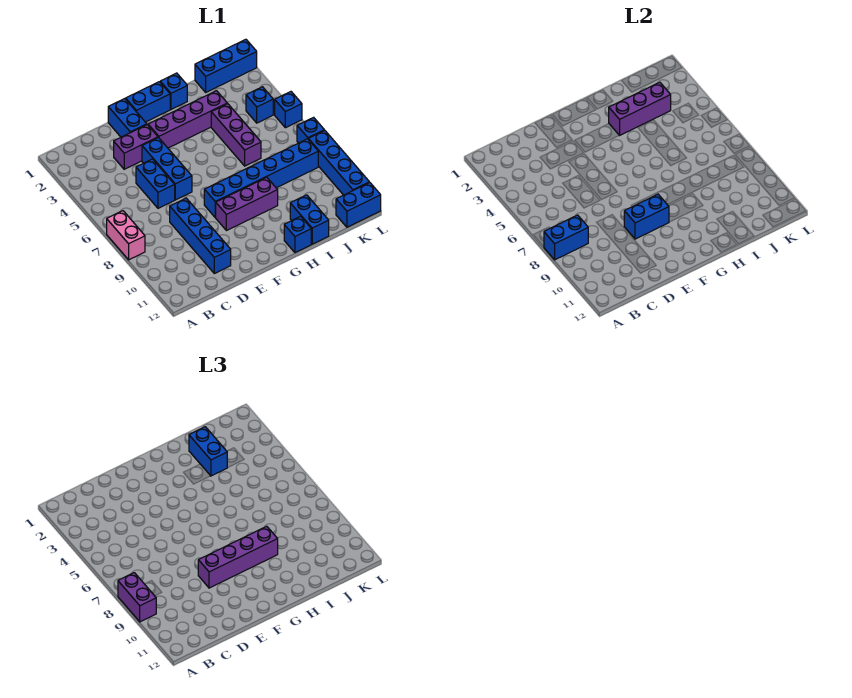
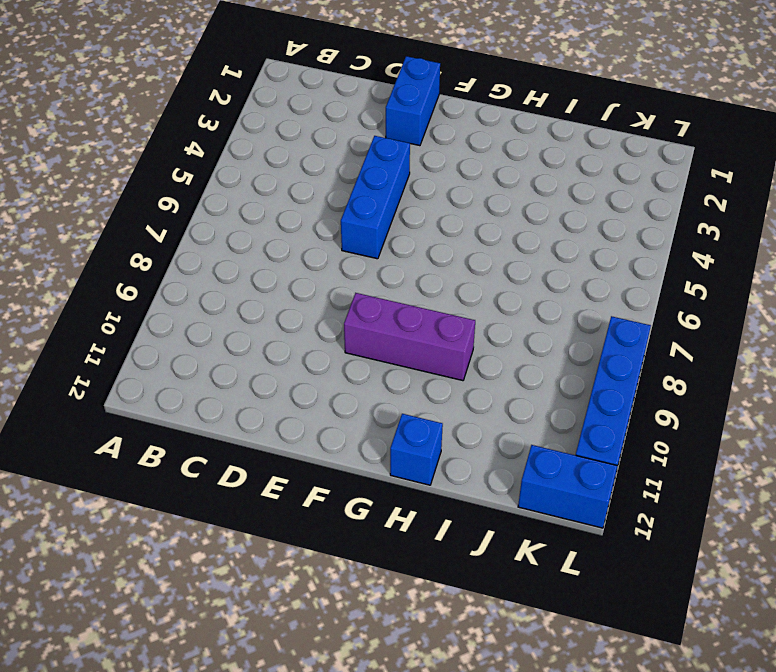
none -> pink 1x2 brick [107,211,145,260]
none -> purple 1x2 brick [114,125,158,169]
none -> blue 1x2 brick [136,159,175,208]

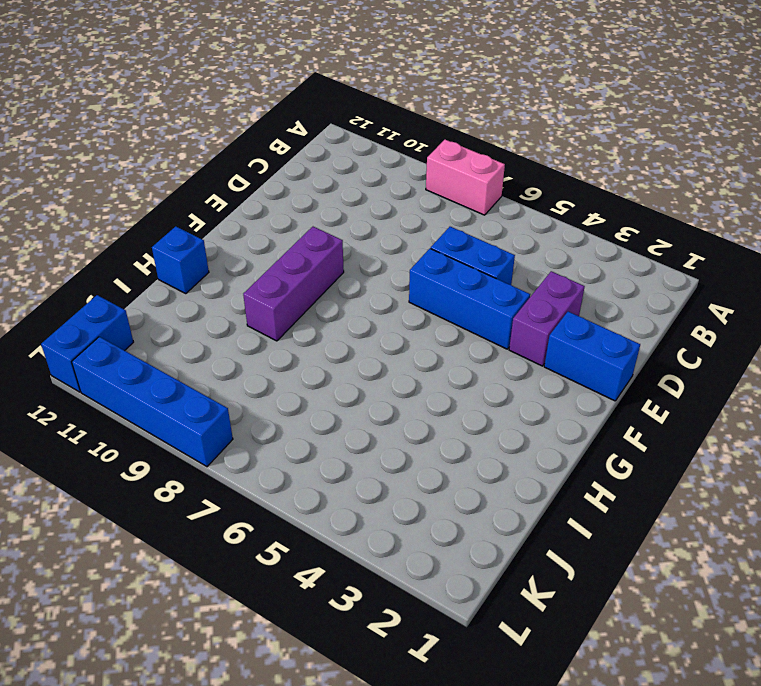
none -> blue 1x4 brick [170,198,231,273]
none -> blue 1x2 brick [126,82,170,122]
none -> purple 1x4 brick [148,91,227,148]

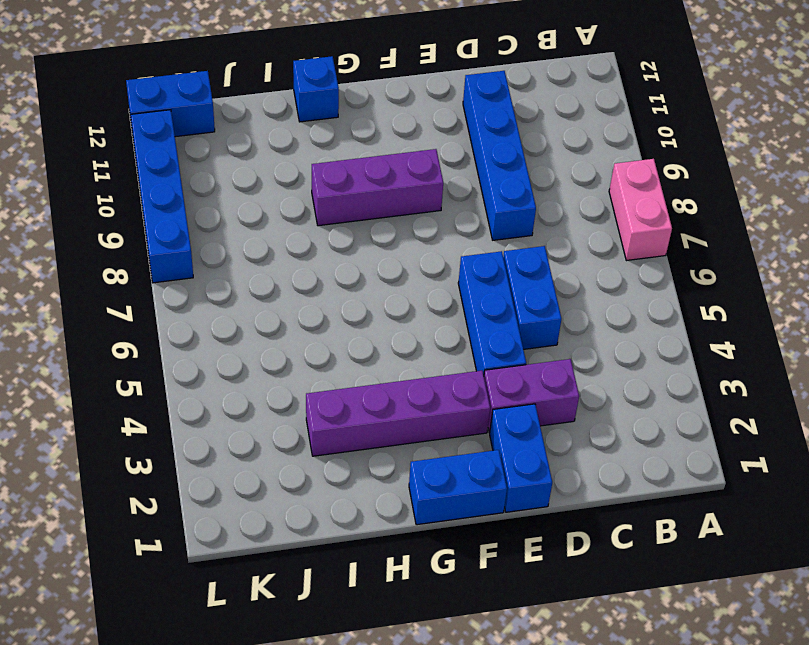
none -> blue 1x6 brick [204,139,318,217]
none -> blue 1x1 brick [160,73,187,109]
none -> purple 1x3 brick [211,104,261,166]

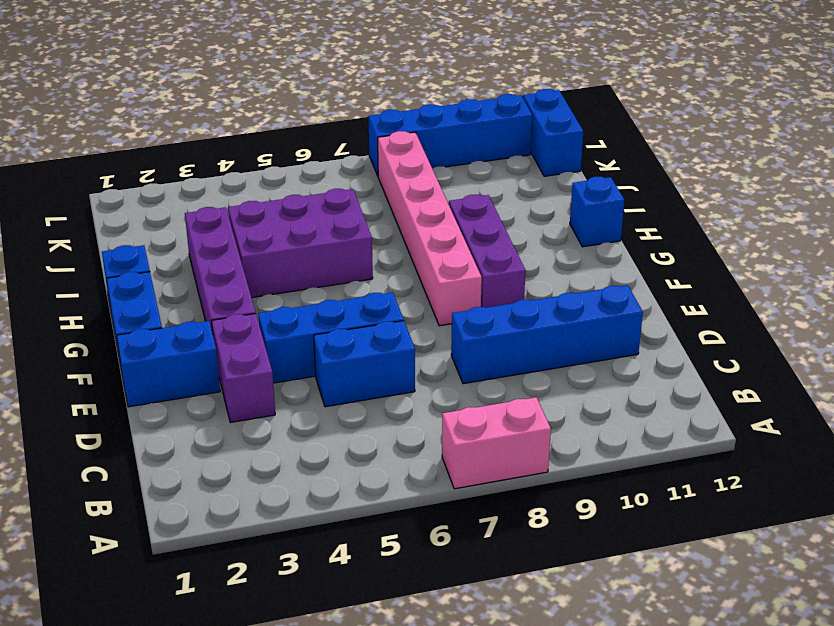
pink 1x6 brick [378,131,482,326] -> blue 1x6 brick [204,139,318,217]
purple 2x3 brick [228,189,373,298] -> purple 1x3 brick [211,104,261,166]
none -> blue 1x2 brick [290,195,329,244]
none -> blue 1x3 brick [195,39,257,92]
none -> blue 1x1 brick [246,87,273,123]

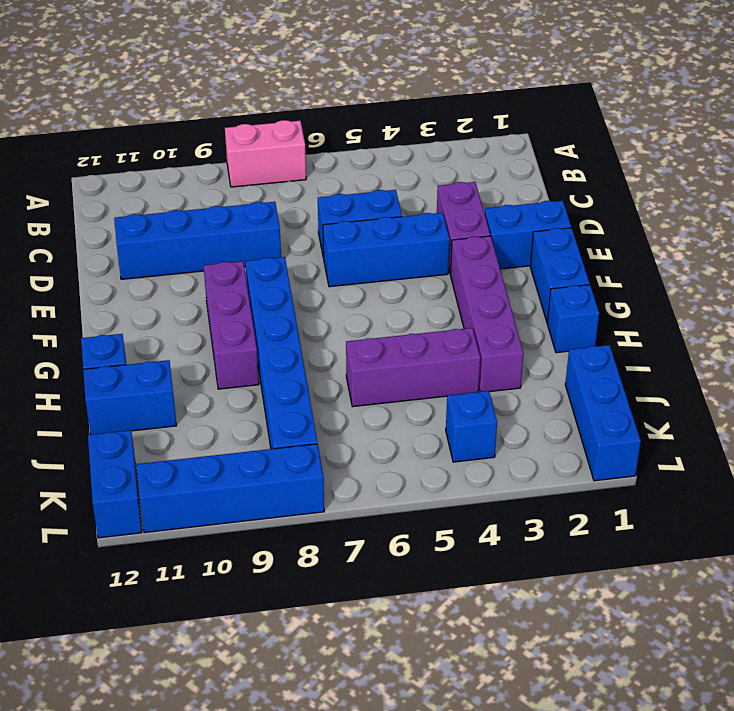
none -> blue 1x1 brick [275,92,302,128]
none -> blue 1x1 brick [297,117,324,143]
none -> blue 1x2 brick [544,215,588,260]

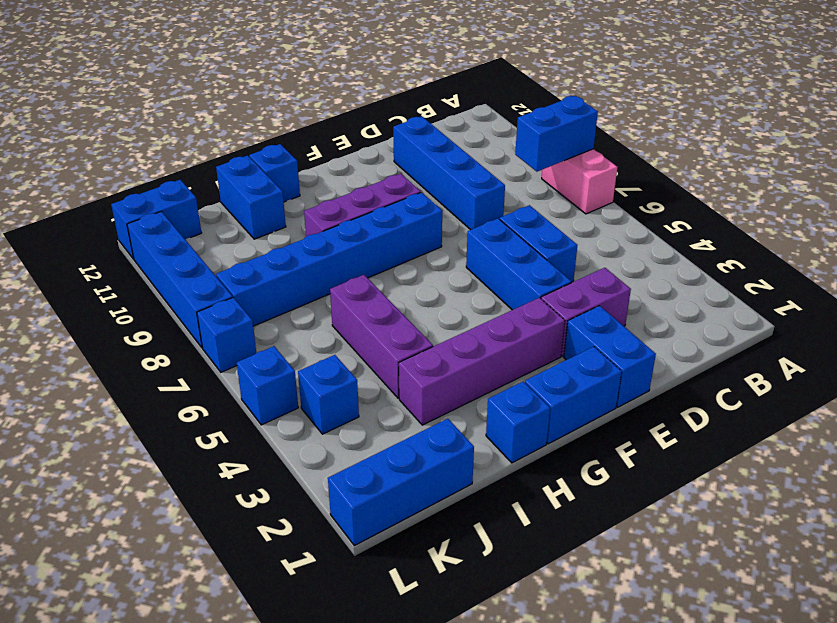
none -> blue 1x2 brick [624,194,669,239]
none -> purple 1x3 brick [609,82,671,135]
none -> purple 1x2 brick [118,573,156,622]

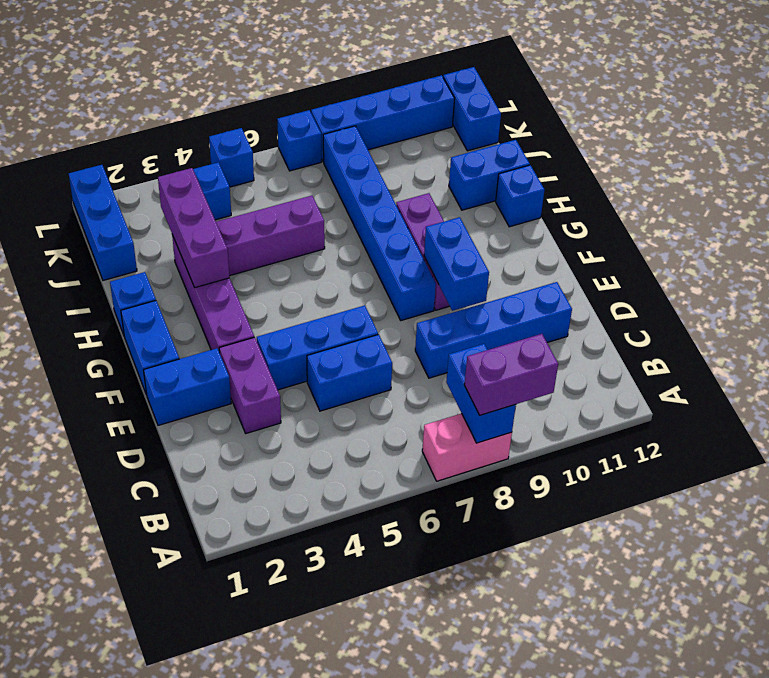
none -> purple 1x4 brick [198,526,278,588]
none -> blue 1x2 brick [189,427,227,476]

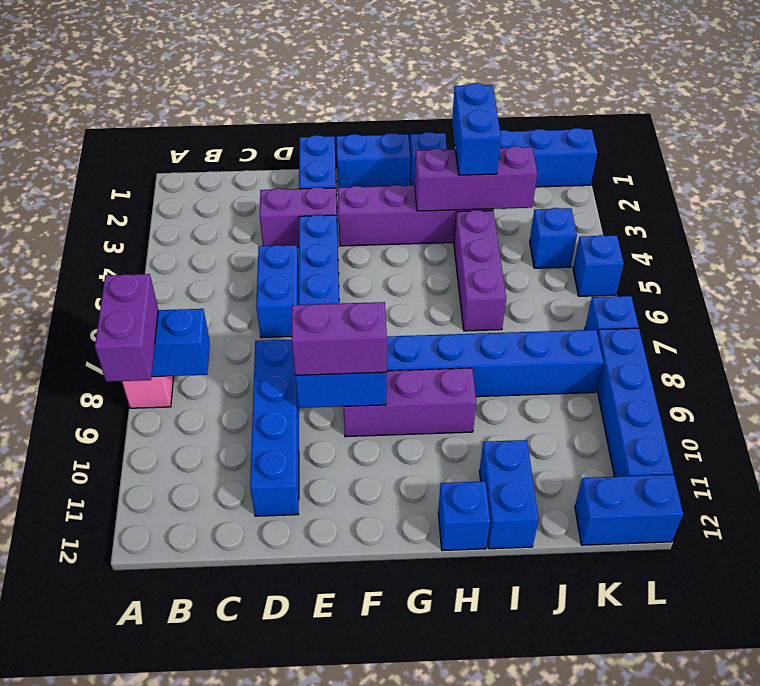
purple 1x2 brick [292,302,387,375] -> purple 1x4 brick [198,526,278,588]

